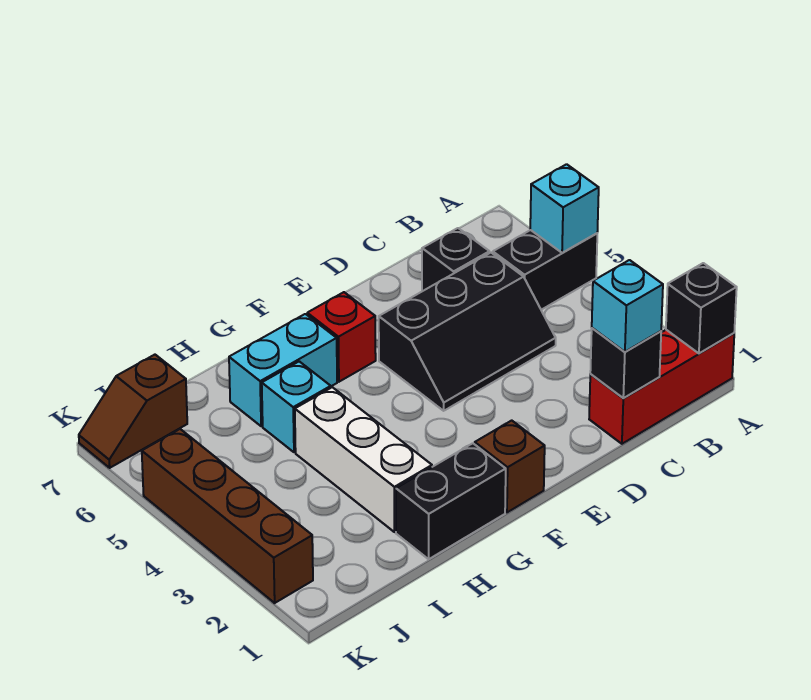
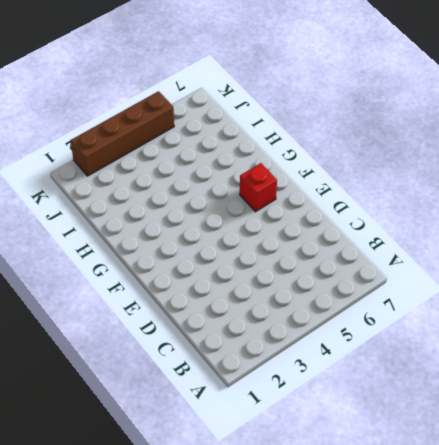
none -> red 1x3 brick [589,330,734,444]
none -> black 1x2 brick [493,230,597,310]
none -> black 2x3 slope [379,253,556,411]

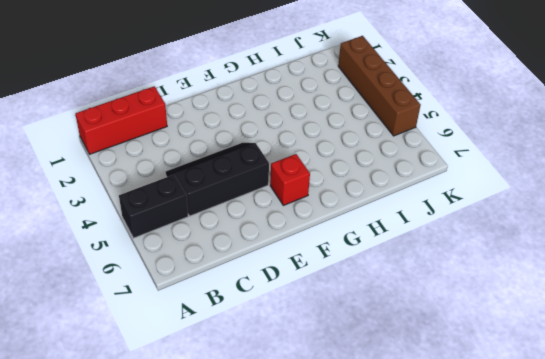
none -> black 1x1 brick [422,228,489,291]
none -> brown 1x1 brick [475,420,545,512]
none -> black 1x2 brick [396,443,506,559]

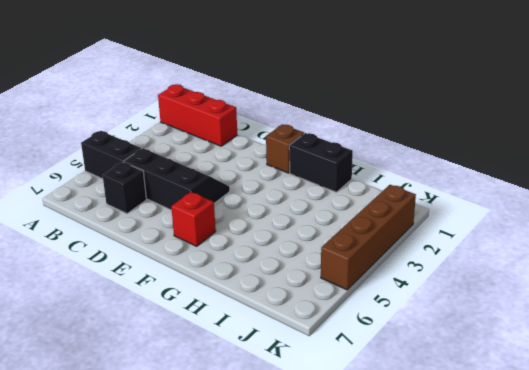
none -> cyan 1x2 brick [229,314,337,426]
none -> white 1x3 brick [295,387,432,532]
none -> cyan 1x1 brick [262,361,331,452]

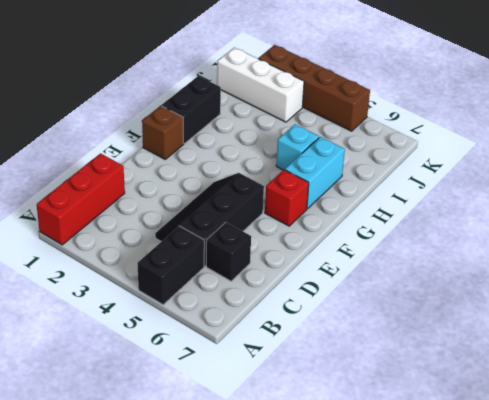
white 1x3 brick [217,48,304,122] -> white 1x3 brick moved to [295,387,432,532]
none -> brown 1x2 slope [79,355,187,468]
none -> black 1x1 brick [666,263,737,353]
none -> cyan 1x1 brick [530,164,599,253]

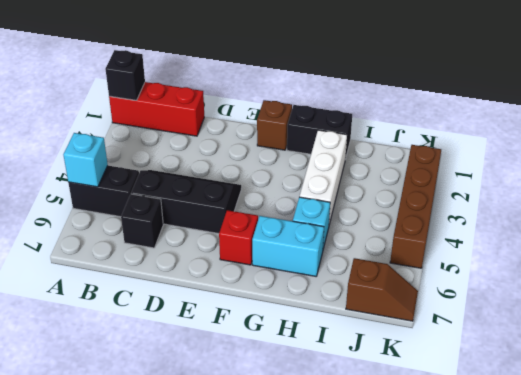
none -> black 1x1 brick [590,328,661,398]
none -> cyan 1x1 brick [592,260,663,352]

